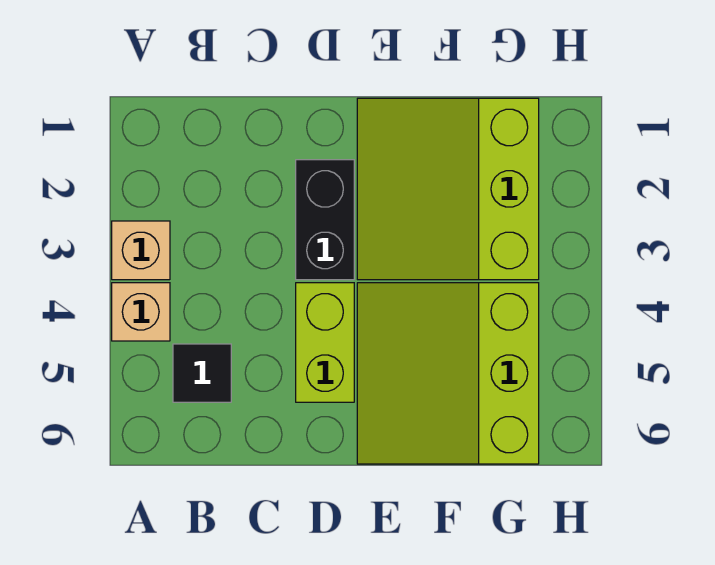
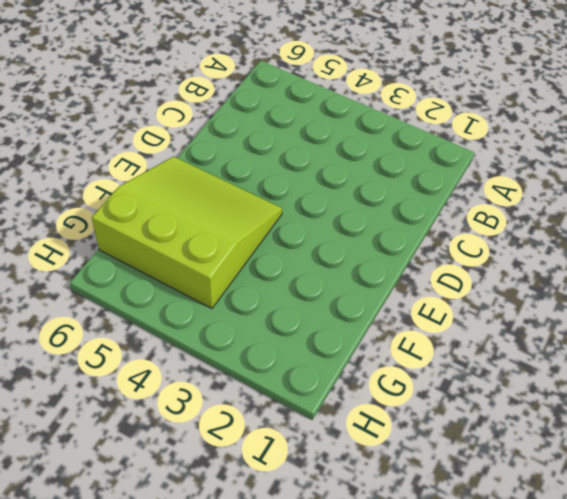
none -> tan 1x1 brick [112,221,170,280]
none -> tan 1x1 brick [112,283,170,341]

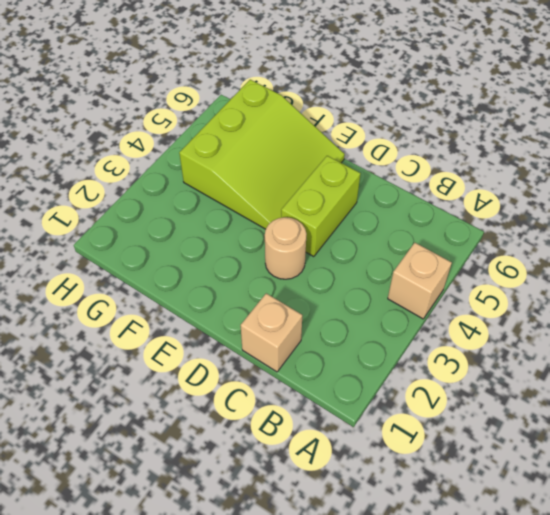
tan 1x1 brick [241,293,302,372] -> tan 1x1 brick moved to [112,221,170,280]
tan 1x1 round brick [265,217,306,279] -> black 1x2 brick [296,160,354,280]
none -> black 1x1 tile [173,344,231,402]
none -> lime 3x3 slope [357,98,539,280]

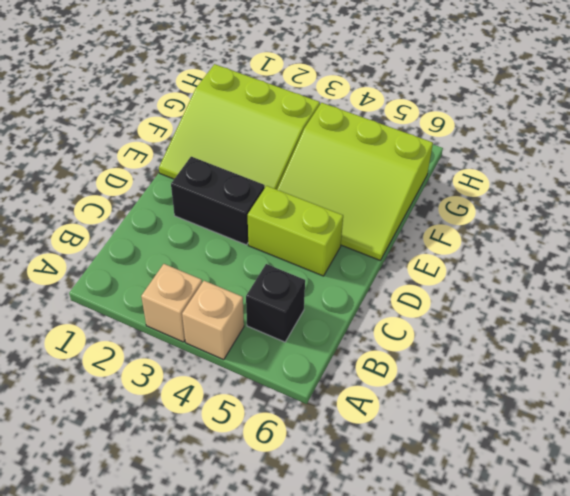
black 1x1 brick [246,264,305,342] -> black 1x1 tile [173,344,231,402]

